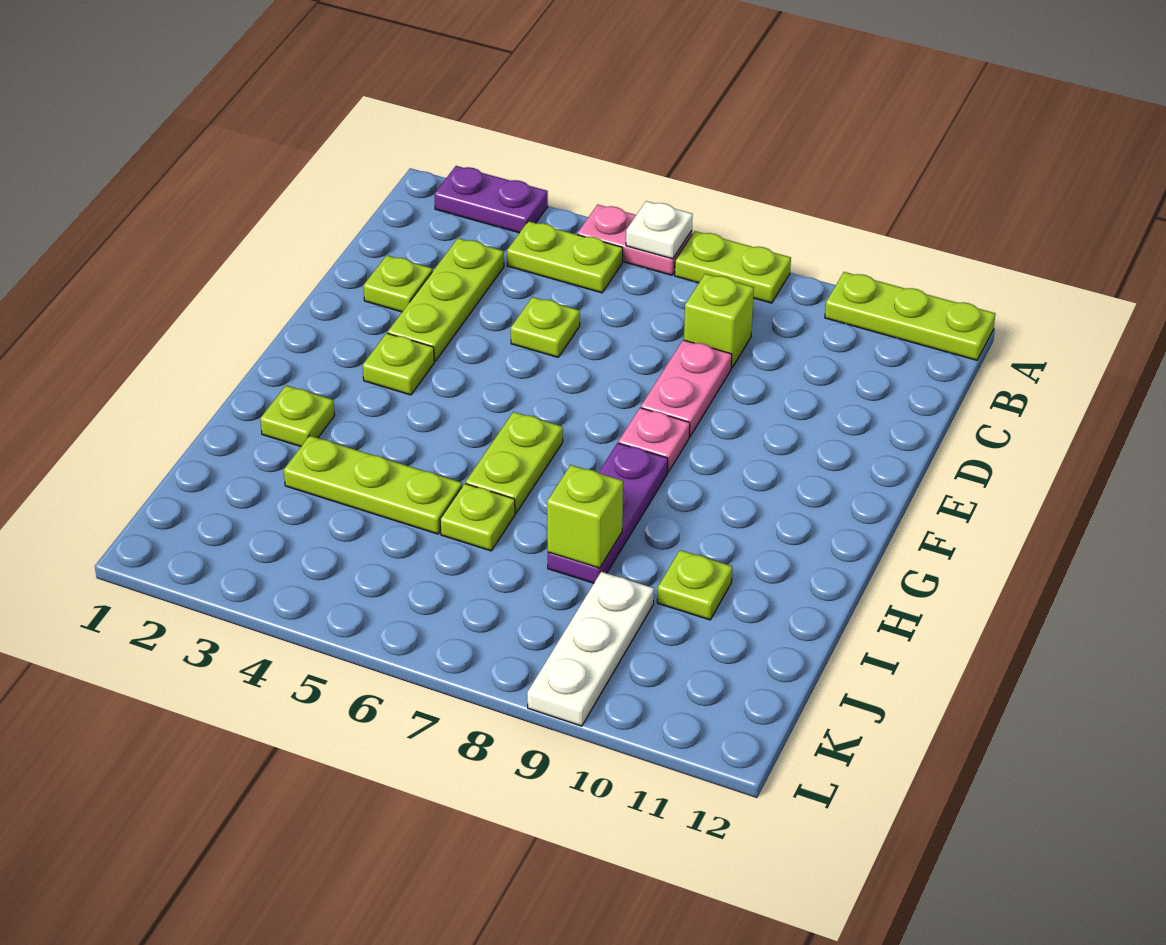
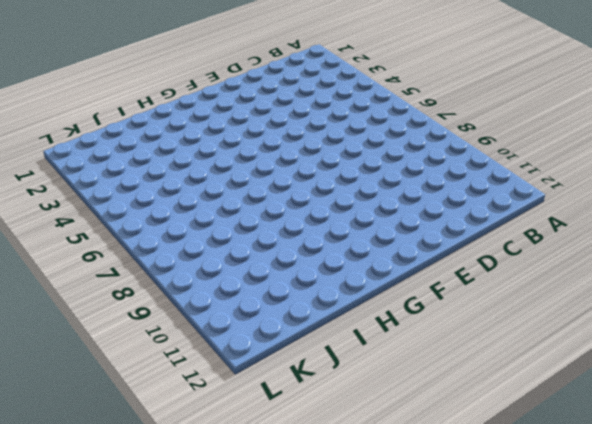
none -> purple 1x2 plate [434,166,548,233]
none -> pink 1x2 plate [577,205,692,275]
none -> lime 1x2 plate [675,231,791,303]

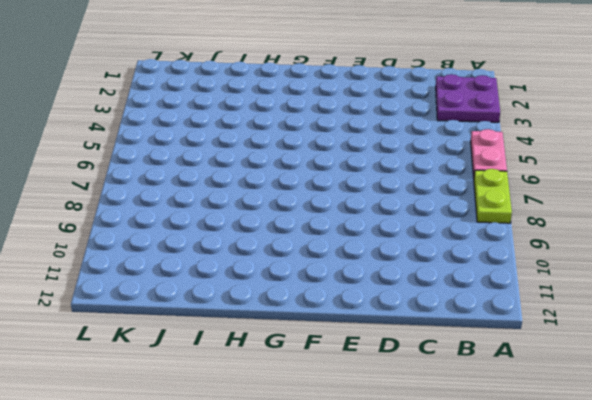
purple 2x2 plate [436,74,500,122] -> purple 1x2 plate [434,166,548,233]
none -> lime 1x3 plate [825,272,995,360]
none -> lime 1x2 plate [507,221,623,293]
none -> lime 1x3 plate [388,238,504,361]

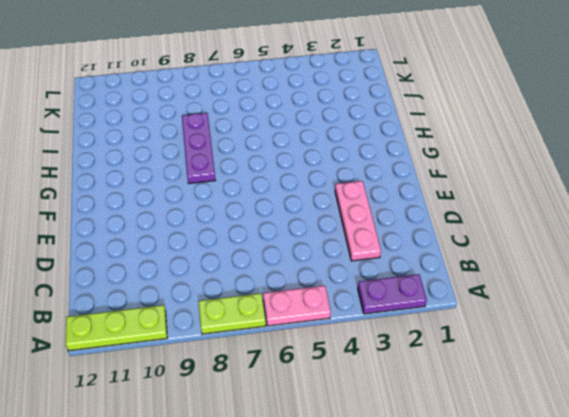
pink 1x3 plate [335,181,381,261] -> lime 1x3 plate [388,238,504,361]
none -> lime 1x2 plate [507,221,623,293]
none -> lime 1x1 brick [684,274,754,368]
none -> lime 1x1 plate [363,255,432,312]

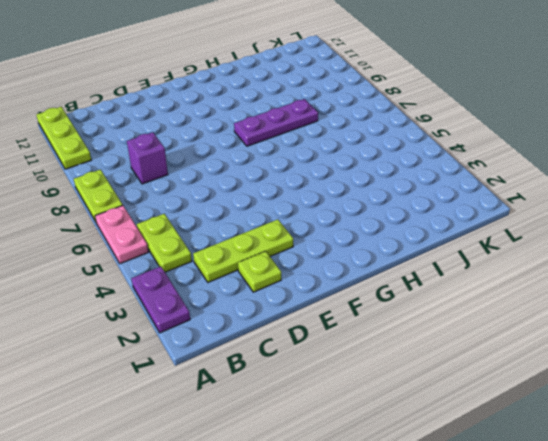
purple 1x1 brick [127,132,168,184] -> lime 1x1 brick [684,274,754,368]
none -> lime 1x1 plate [511,297,580,357]
none -> pink 1x2 plate [641,340,732,437]
none -> lime 1x1 plate [363,333,434,395]

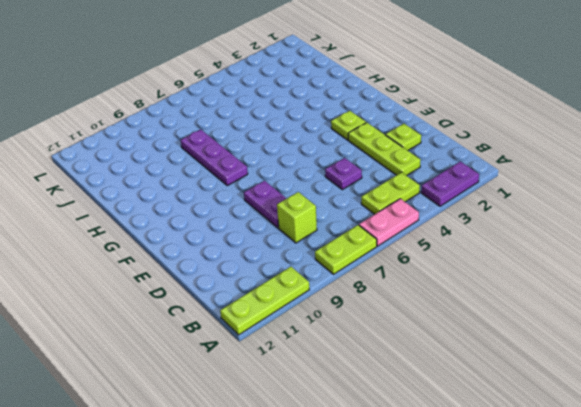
purple 1x1 plate [325,158,362,190] -> lime 1x1 plate [511,297,580,357]
purple 1x2 plate [244,181,287,228] -> pink 1x2 plate [641,340,732,437]
none -> pink 1x1 plate [618,408,690,472]
none -> lime 1x2 plate [466,412,563,513]
none -> lime 1x1 plate [260,386,335,446]

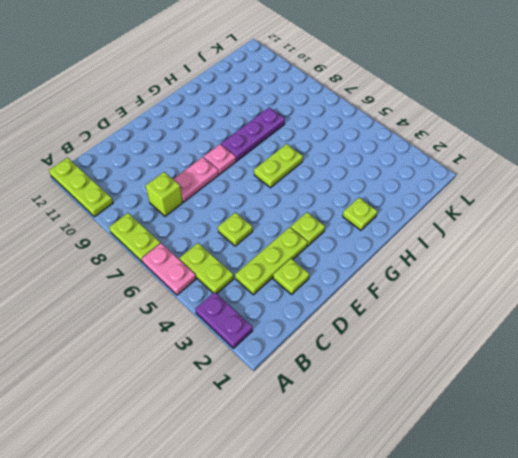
none -> lime 1x3 plate [284,436,462,534]
none -> lime 1x1 plate [440,484,515,551]
none -> lime 1x1 plate [657,550,732,620]

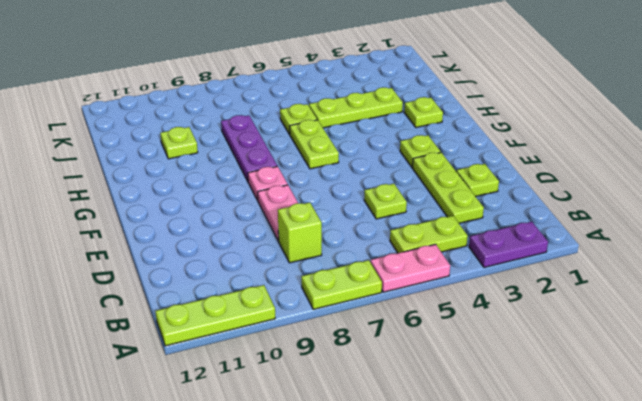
none -> white 1x3 plate [527,572,654,726]
none -> white 1x1 plate [626,201,693,259]
none -> lime 1x1 brick [547,465,623,568]

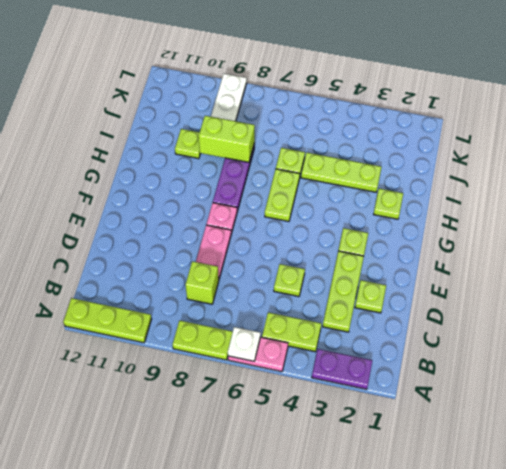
lime 1x2 brick [199,116,255,162] -> lime 1x1 brick [547,465,623,568]

